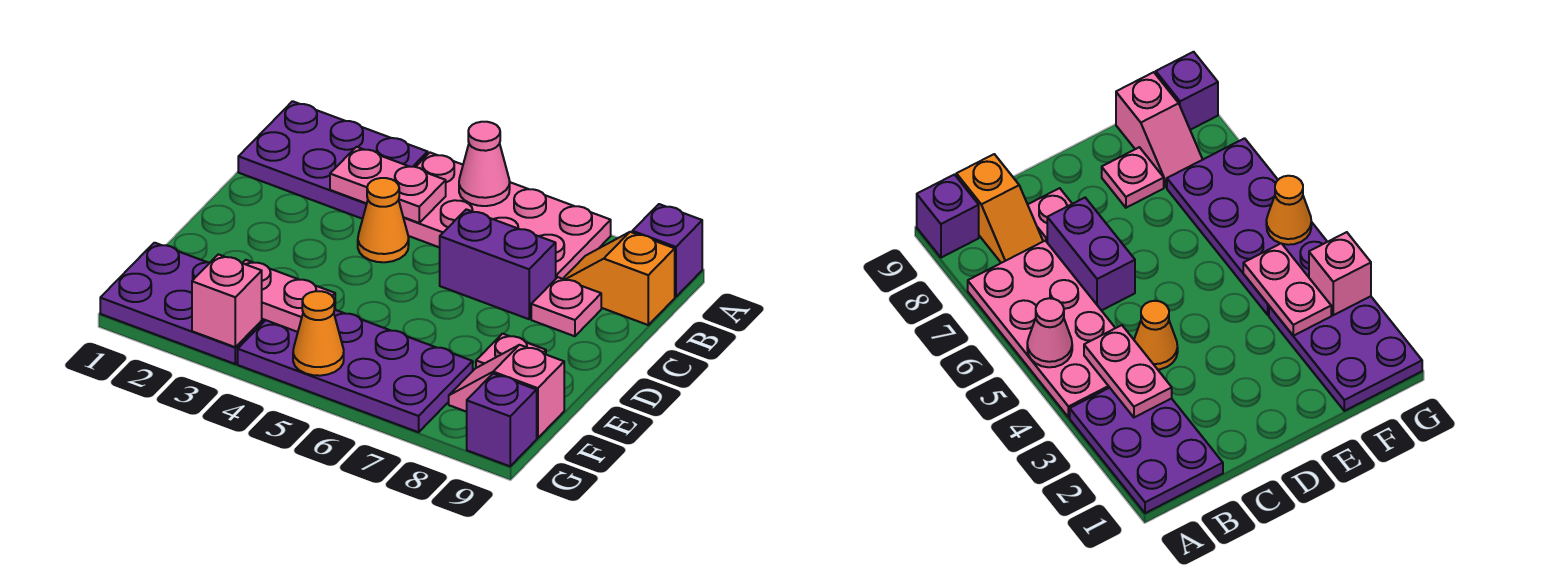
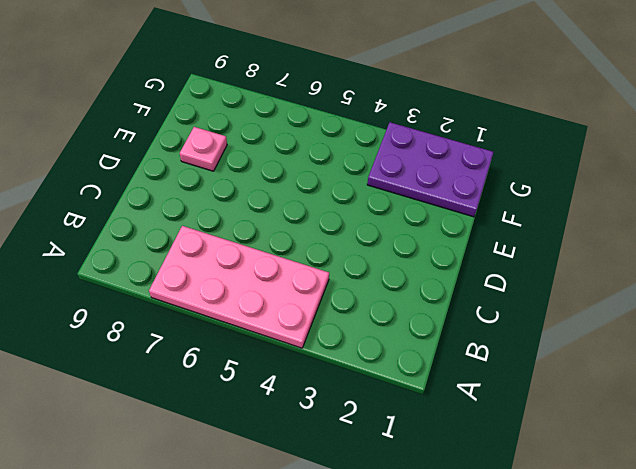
none -> purple 2x3 plate [238,101,428,219]
none -> purple 1x1 brick [632,204,702,297]
none -> orange 1x2 slope [563,232,675,325]

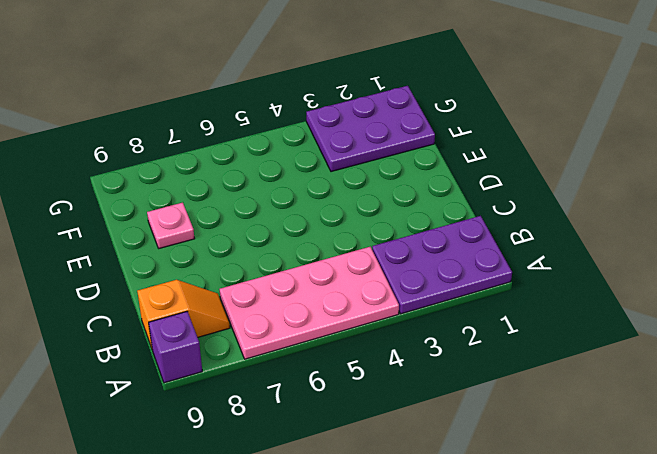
none -> orange 1x1 cone [358,178,409,262]
none -> purple 1x2 brick [440,209,556,319]
none -> pink 1x1 plate [531,277,601,336]

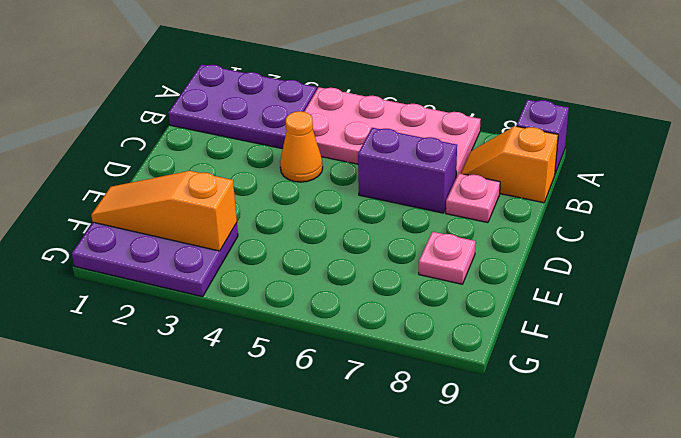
orange 1x3 slope [91,171,237,251] -> pink 1x2 plate [243,260,335,332]
none -> purple 2x4 plate [238,310,473,432]
none -> pink 1x2 slope [449,345,564,438]
none -> purple 1x1 brick [467,374,537,466]

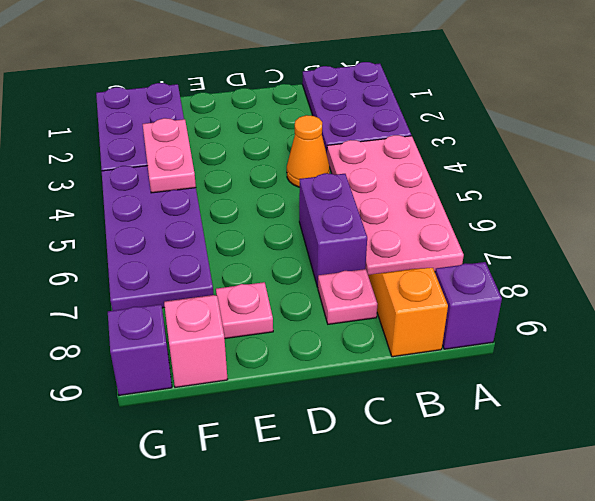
none -> pink 1x1 cone [459,122,510,206]
none -> pink 1x2 plate [330,147,446,223]
none -> pink 1x1 brick [192,254,262,347]

